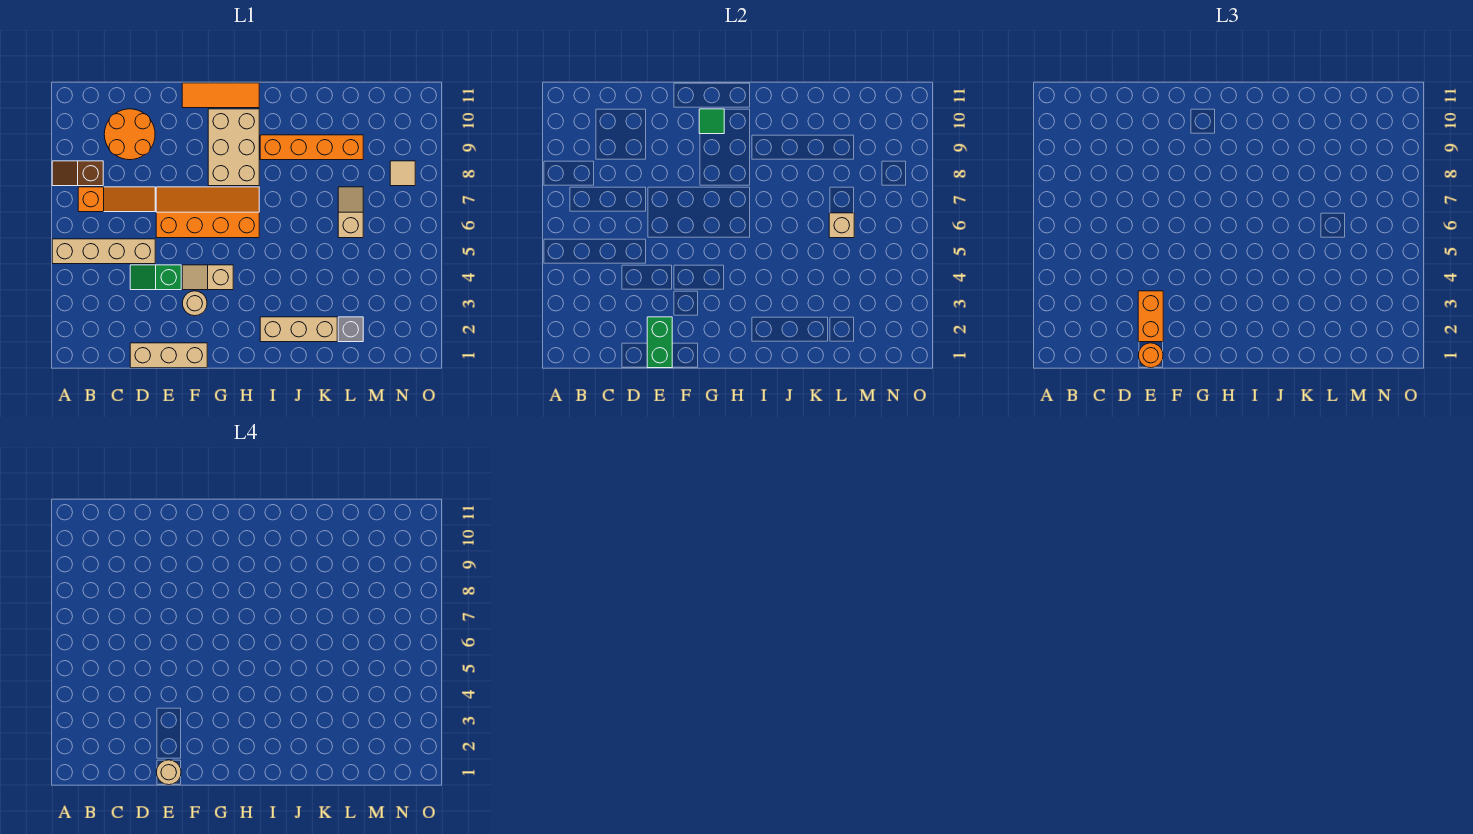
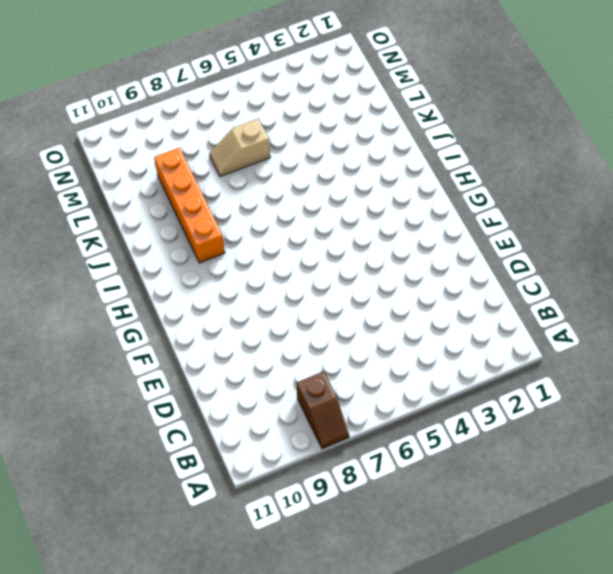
none -> tan 1x4 brick [52,239,155,264]
none -> orange 1x3 slope [78,187,155,212]
none -> orange 2x2 round brick [104,109,155,160]

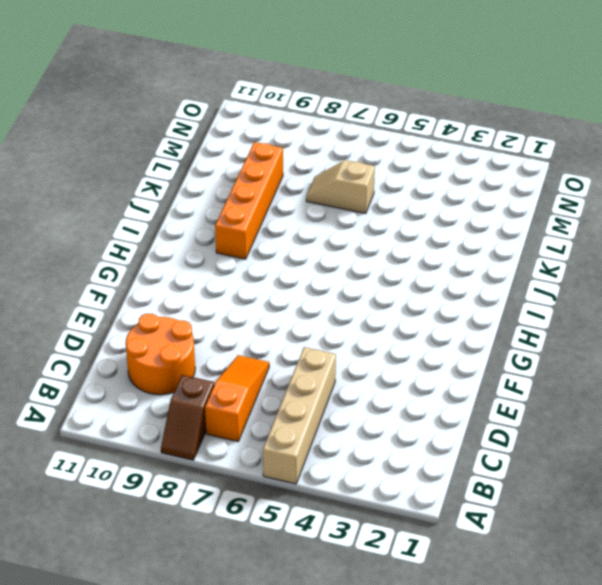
none -> tan 1x3 brick [130,343,207,368]
none -> green 1x2 slope [130,265,181,290]
none -> orange 2x4 slope [156,187,259,238]

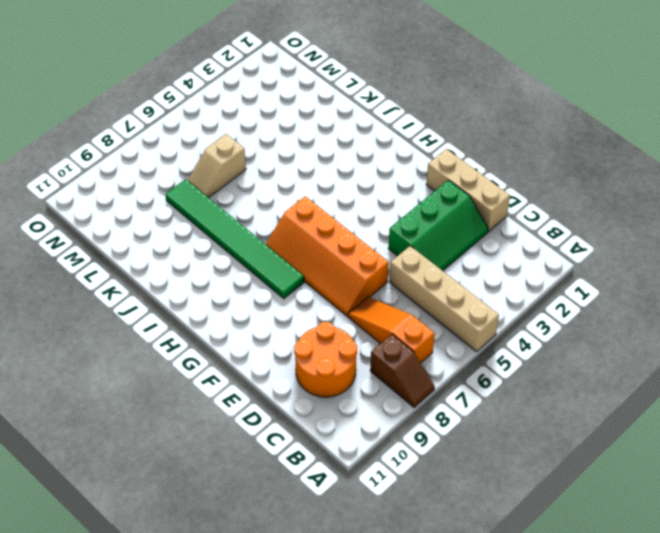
green 2x3 slope [389,180,488,271] -> green 1x2 slope [130,265,181,290]
green 1x6 tile [166,179,304,299] -> tan 2x3 brick [208,109,259,186]
none -> tan 1x1 round brick [182,291,207,316]
none -> tan 1x2 slope [182,265,233,290]
none -> orange 1x3 tile [182,83,259,108]

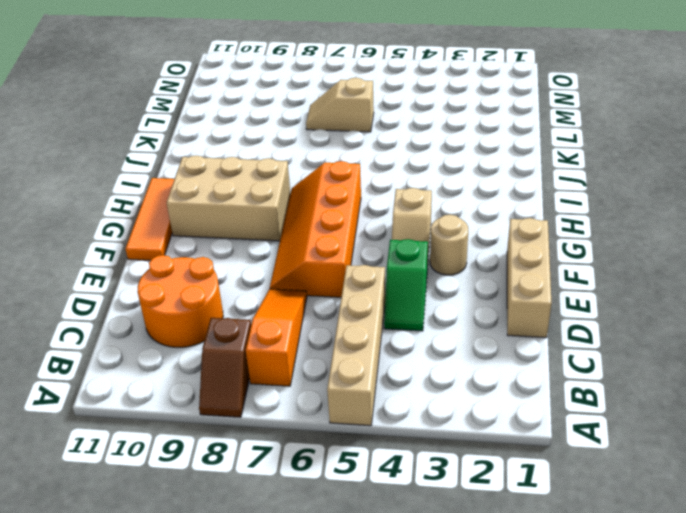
none -> tan 1x3 brick [260,317,337,342]
none -> orange 1x4 brick [260,135,363,160]
none -> grey 1x1 brick [338,317,363,342]

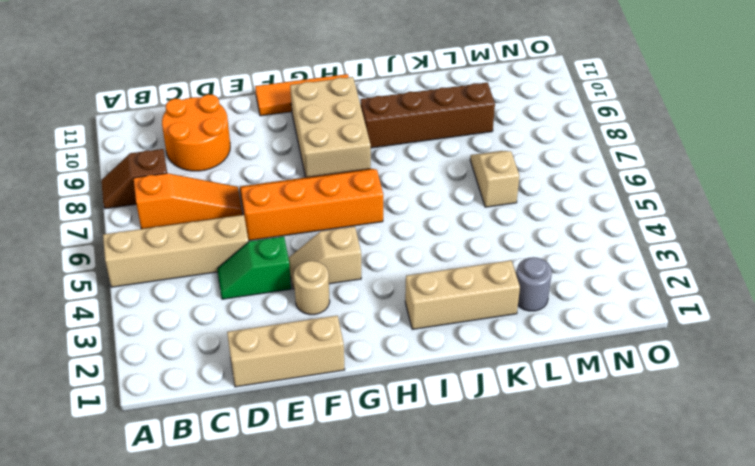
brown 1x4 brick [361,83,495,148] -> orange 1x4 brick [260,135,363,160]
grey 1x1 round brick [516,257,552,311] -> grey 1x1 brick [338,317,363,342]
none -> tan 1x1 tile [390,161,415,186]
none -> green 1x2 brick [647,317,672,368]
none -> green 1x1 tile [699,109,724,134]

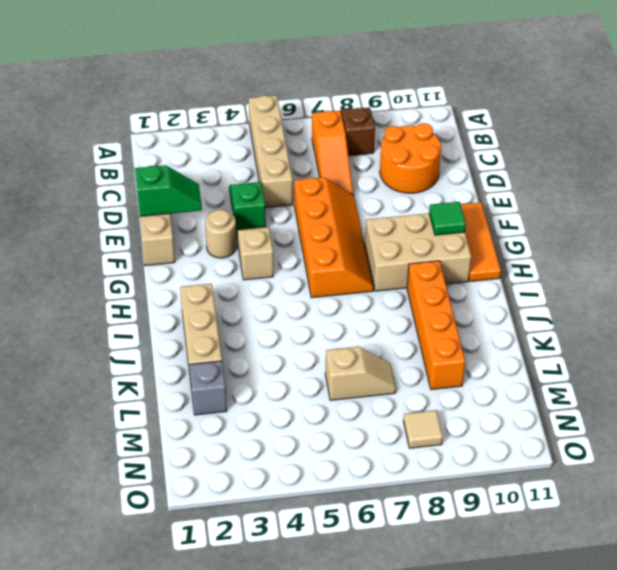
green 1x2 slope [135,165,202,216] -> green 1x2 brick [647,317,672,368]
none -> tan 1x1 brick [829,213,854,238]
none -> orange 1x1 round brick [1138,343,1163,368]
none -> orange 1x2 brick [1138,291,1163,342]

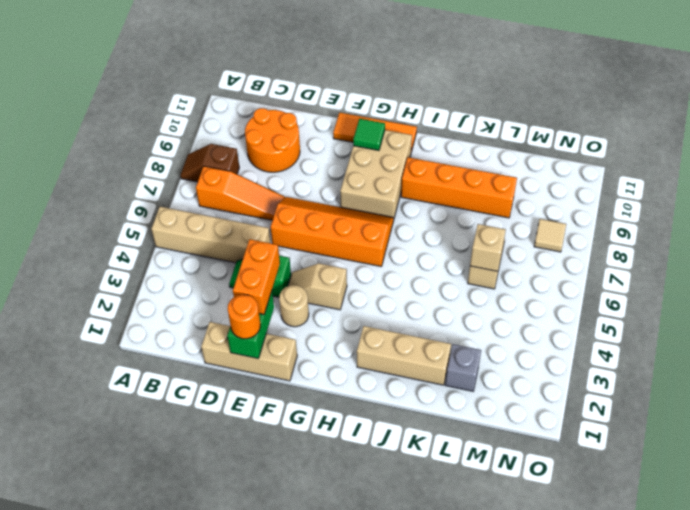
none -> tan 1x1 round brick [156,760,181,785]

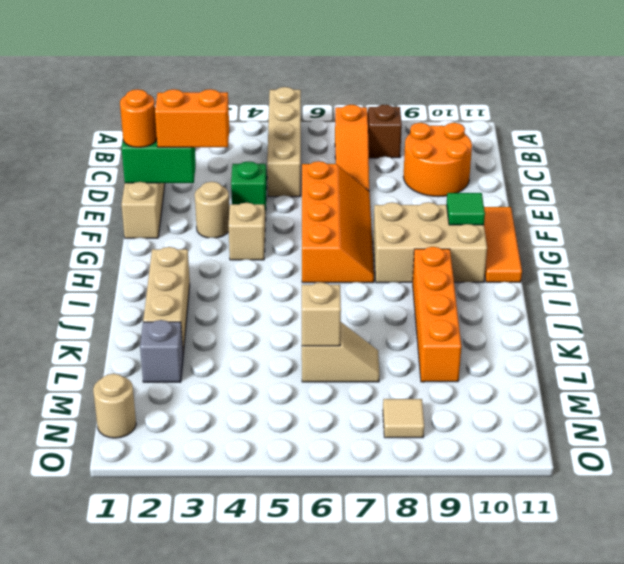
tan 1x1 round brick [93,374,136,438] -> tan 1x1 round brick moved to [156,760,181,785]

